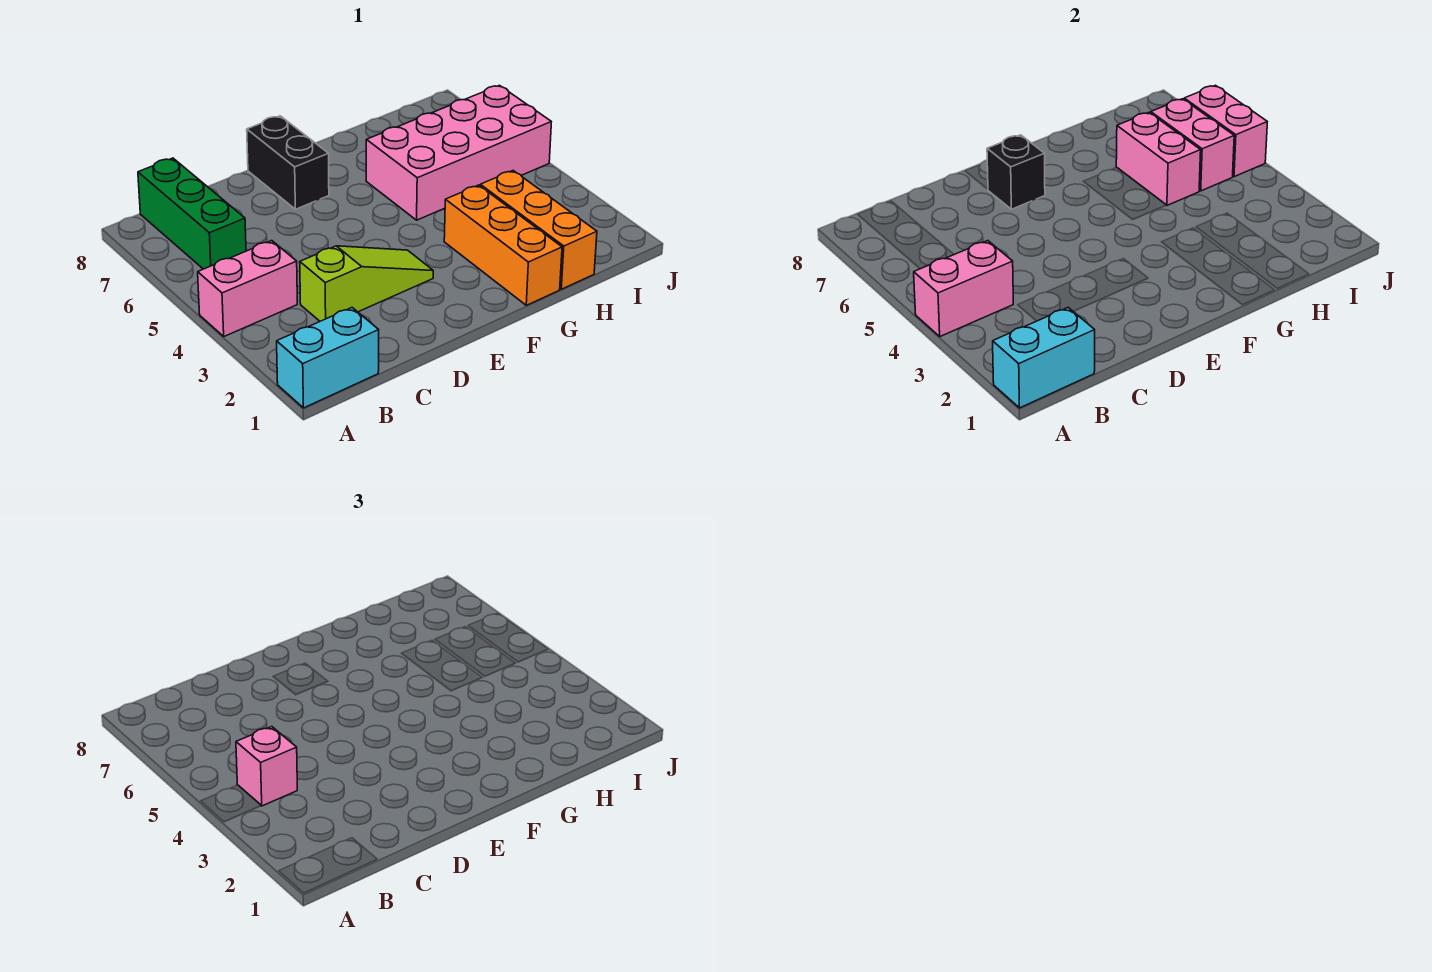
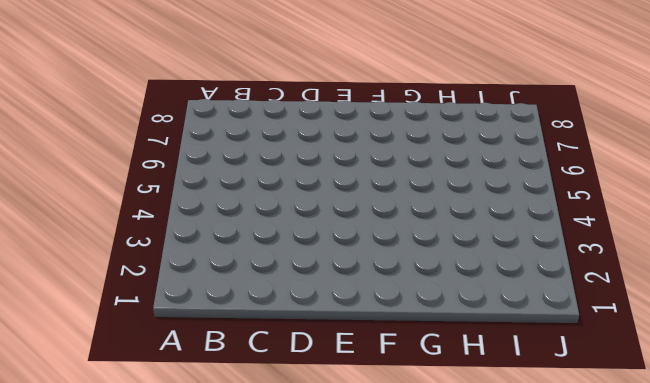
none -> cyan 1x2 brick [277,308,379,408]
none -> pink 1x2 brick [198,241,297,336]
none -> green 1x3 brick [138,158,246,269]

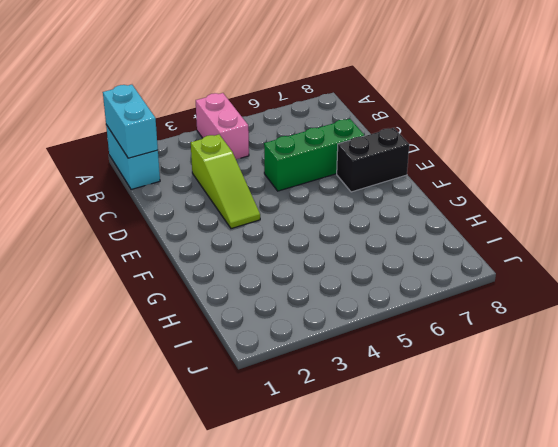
green 1x3 brick [264,119,365,191] -> green 1x3 brick moved to [138,158,246,269]
none -> orange 1x3 brick [444,185,562,305]
none -> pink 2x4 brick [366,85,551,220]
none -> orange 1x3 brick [480,171,597,289]

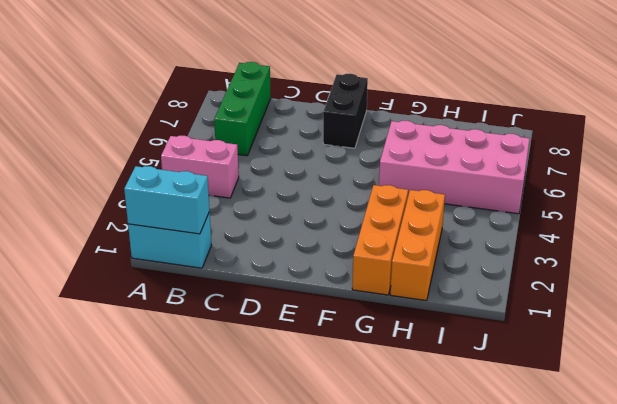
none -> lime 1x3 slope [300,246,433,321]
none -> pink 1x2 brick [914,241,1013,336]
none -> black 1x1 brick [987,135,1045,209]

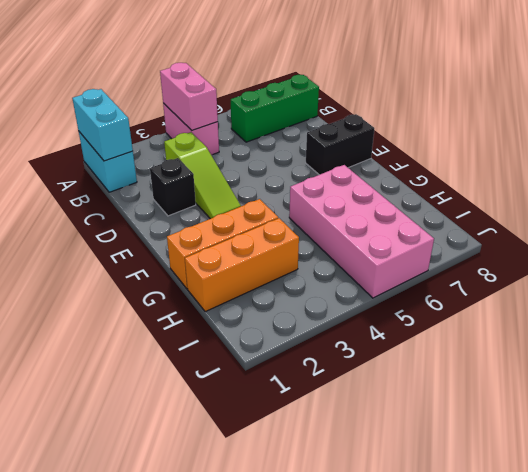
black 1x1 brick [150,158,196,216] -> black 1x1 brick moved to [987,135,1045,209]
none -> pink 1x2 brick [1116,112,1201,205]
none -> pink 1x2 brick [1151,99,1234,191]
none -> pink 1x2 brick [1184,85,1267,177]

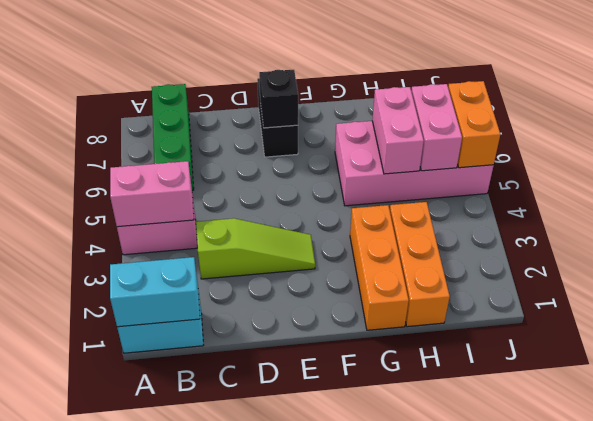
orange 1x2 brick [448,81,500,168] -> pink 1x2 brick [1184,85,1267,177]
none -> pink 1x1 brick [236,727,297,806]

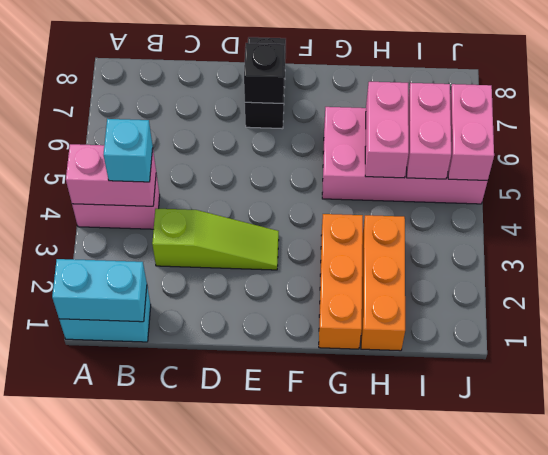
cyan 1x1 brick [103,119,153,182] -> pink 1x1 brick [236,727,297,806]
none -> green 1x3 brick [138,158,246,269]

